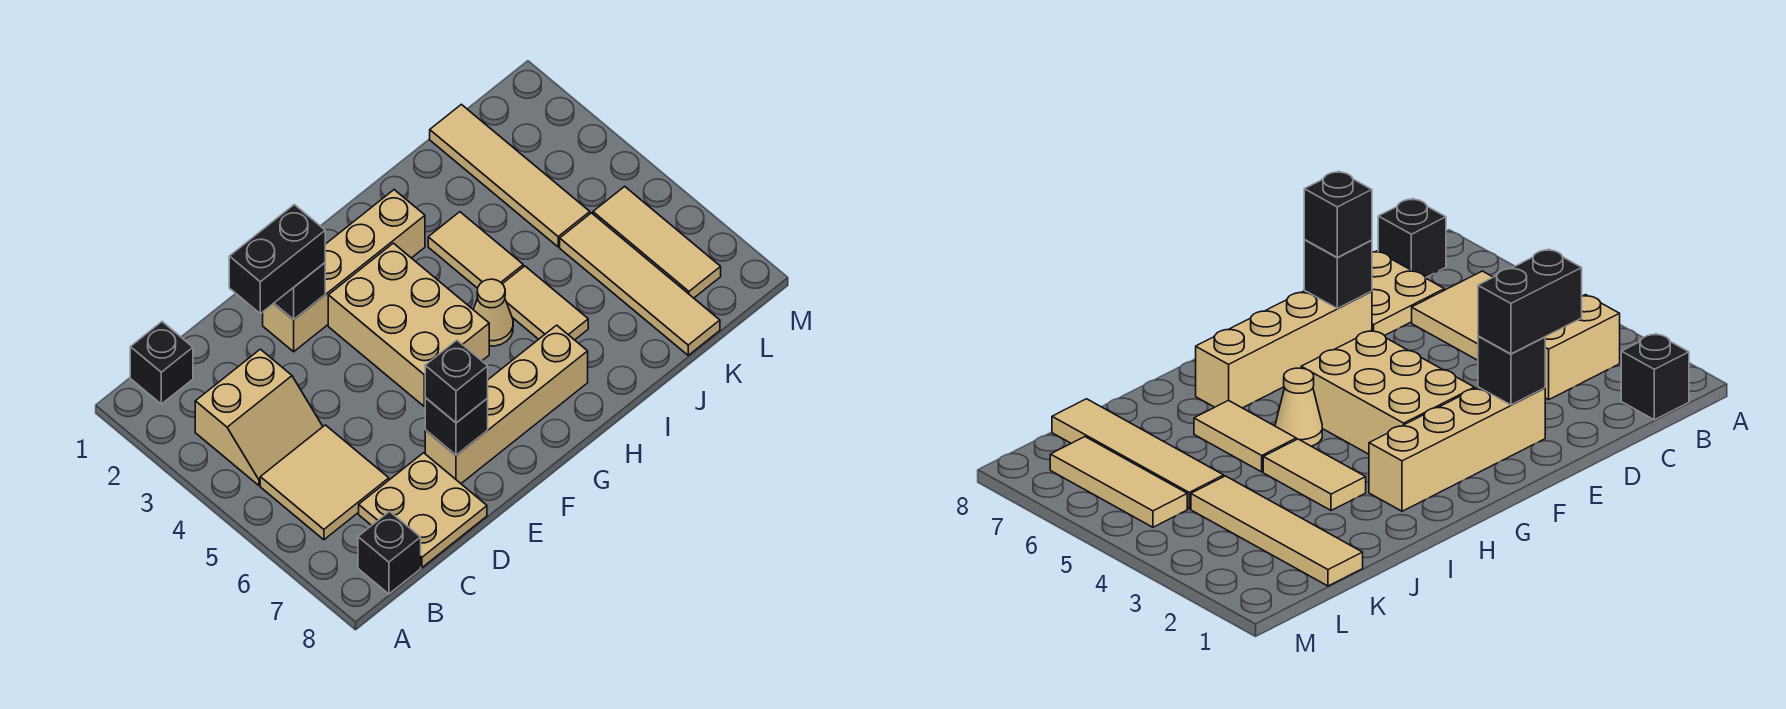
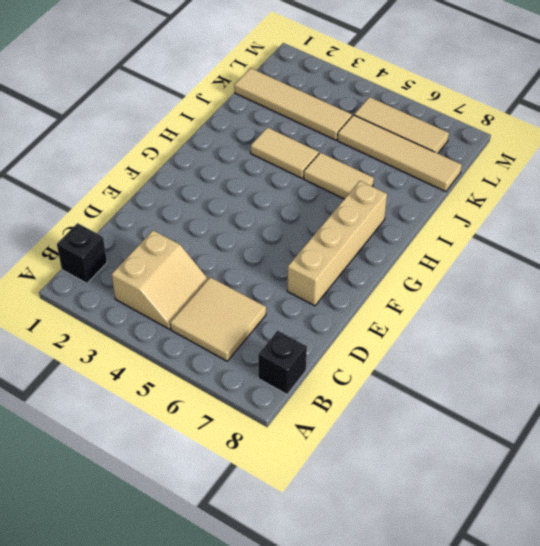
none -> tan 2x2 plate [359,453,487,567]
none -> tan 1x4 brick [263,190,425,352]
none -> tan 2x3 brick [328,243,489,407]

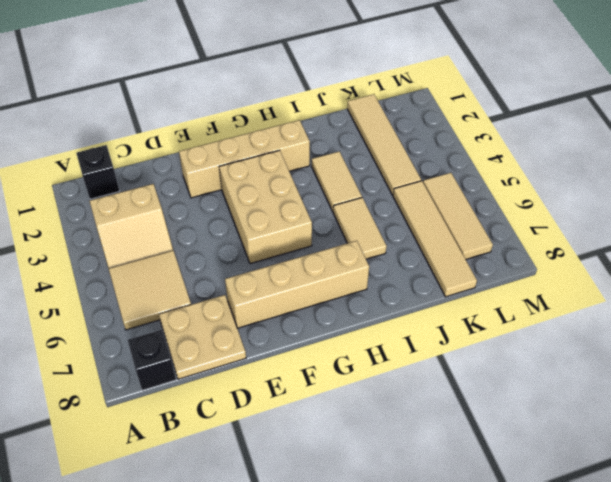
none -> tan 1x1 cone [473,279,513,346]
none -> black 1x1 brick [274,263,325,320]
none -> black 1x1 brick [425,398,488,455]

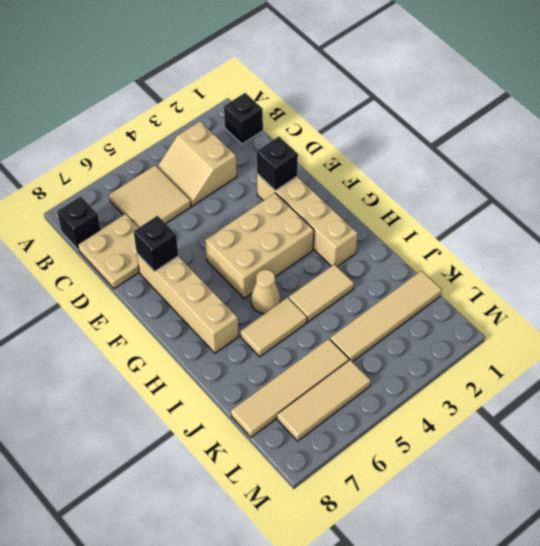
none -> black 1x2 brick [229,205,325,314]
none -> black 1x1 brick [425,340,488,423]

